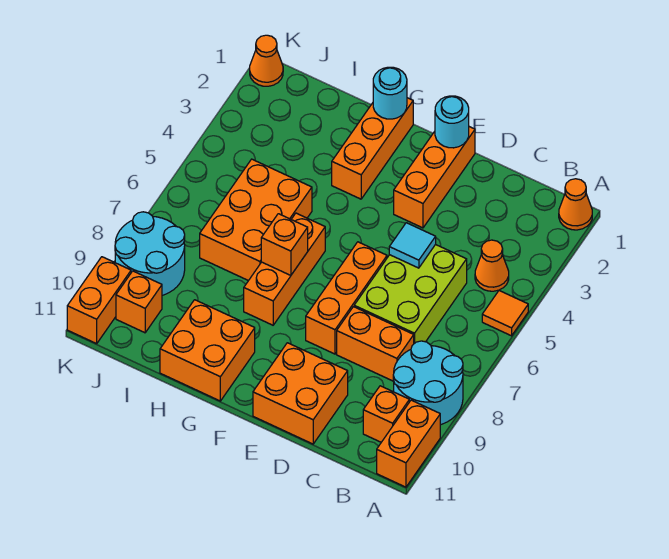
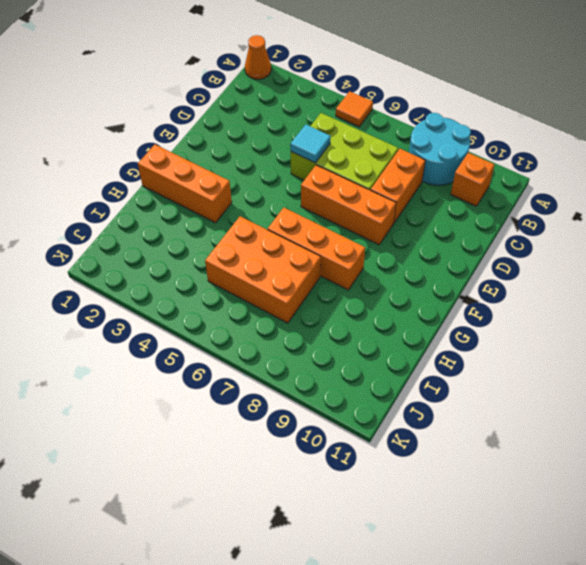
none -> orange 1x2 brick [377,400,440,487]
none -> orange 1x1 cone [475,240,509,291]
none -> orange 2x2 brick [253,343,348,444]

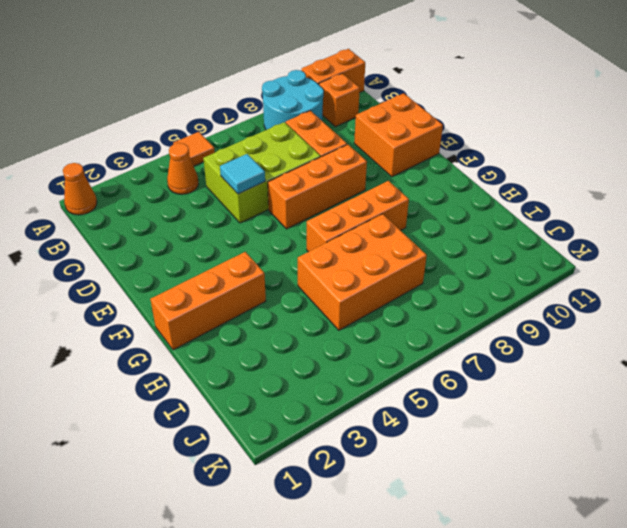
none -> orange 1x3 brick [394,127,475,228]
none -> orange 2x2 brick [160,300,255,401]
none -> cyan 2x2 round brick [115,212,185,295]

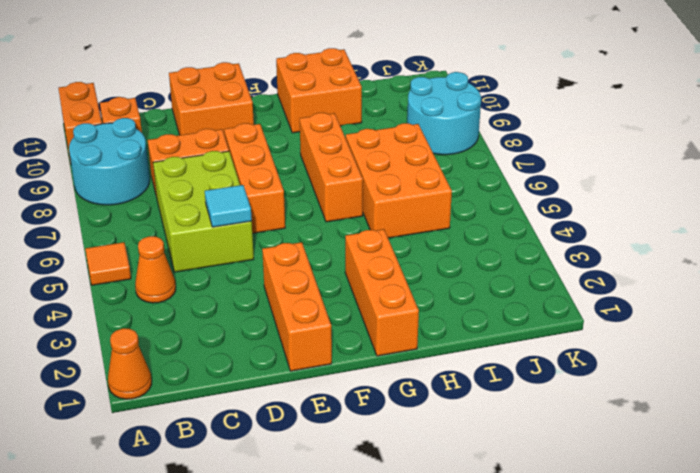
none -> orange 1x1 brick [116,271,162,333]
none -> orange 1x1 cone [250,35,283,86]
none -> orange 1x2 brick [67,257,131,344]

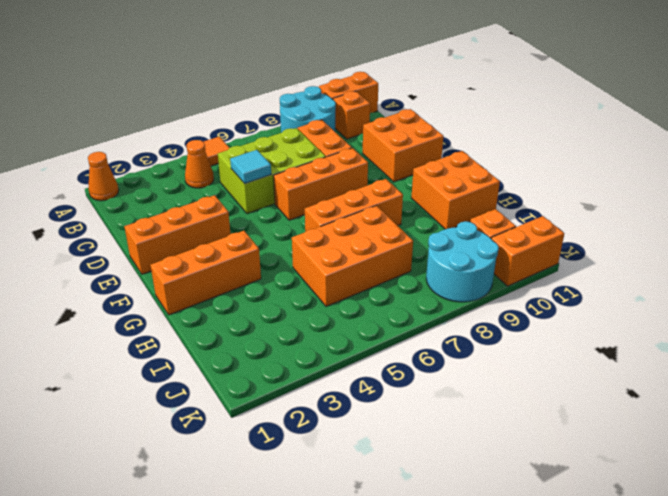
none -> orange 1x1 cone [250,35,283,86]
none -> cyan 1x1 round brick [435,96,469,148]
none -> cyan 1x1 round brick [373,67,407,119]

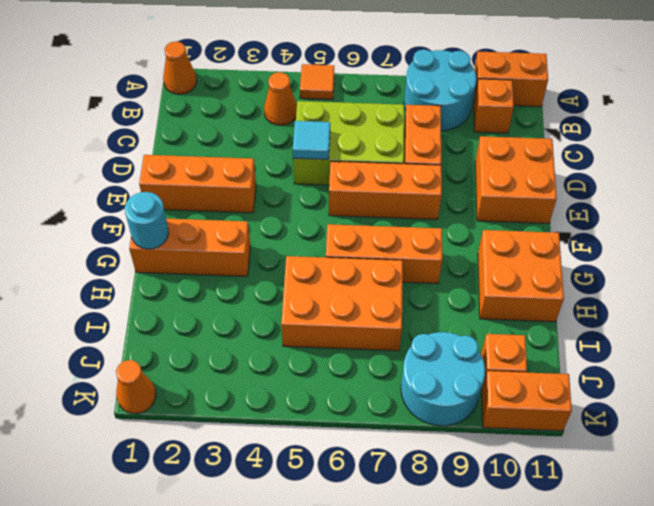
none -> cyan 1x1 round brick [435,96,469,148]
none -> orange 1x1 brick [261,214,308,275]

